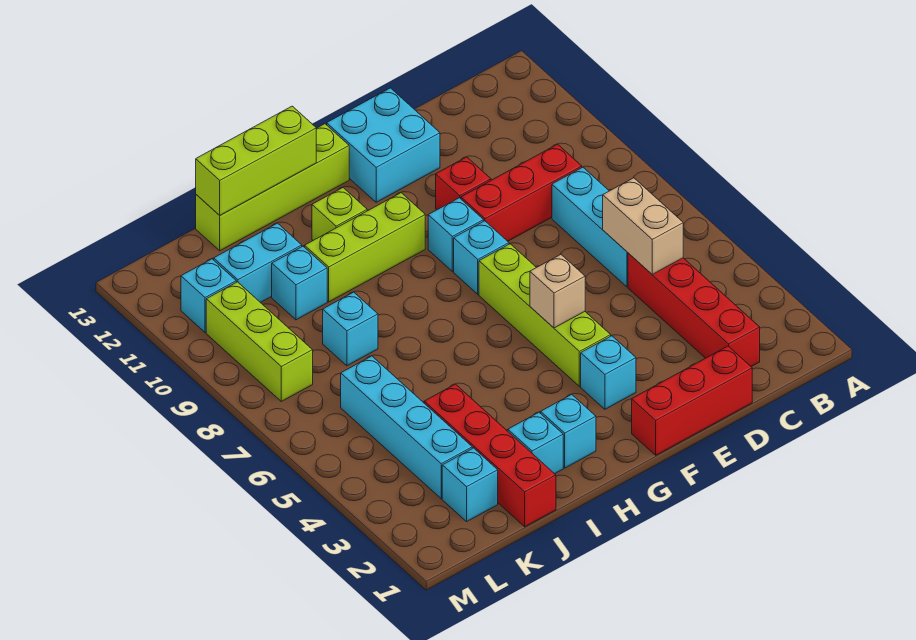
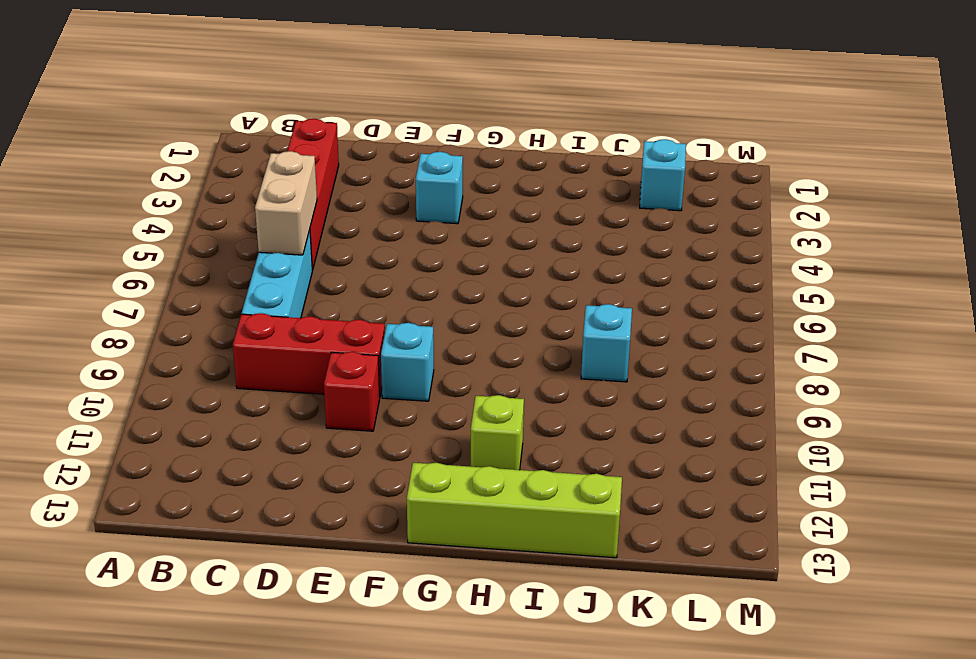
none -> red 1x3 brick [632,346,752,455]
none -> cyan 2x2 brick [327,88,440,202]
none -> lime 1x4 brick [479,244,611,386]

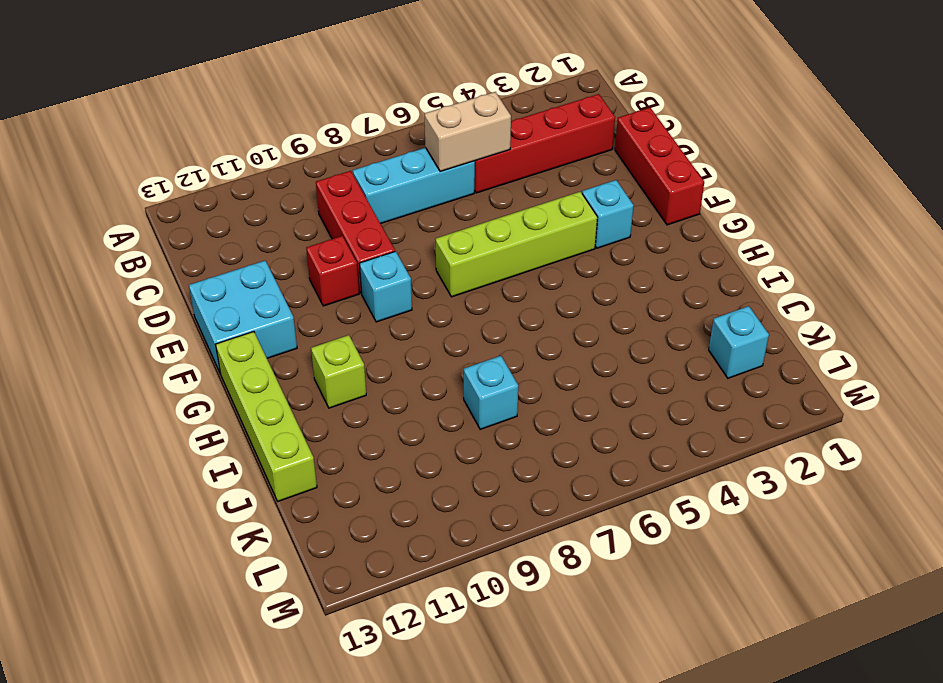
none -> cyan 1x1 brick [454,221,509,294]
none -> lime 1x3 brick [305,193,425,302]
none -> cyan 1x1 brick [541,394,596,468]

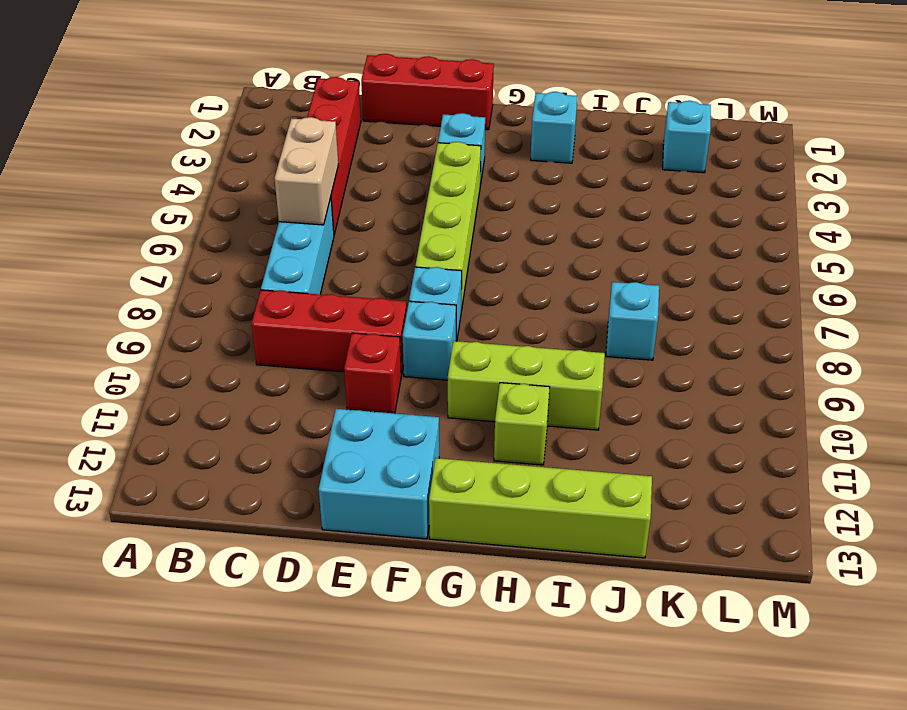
none -> cyan 1x1 brick [508,413,563,474]
none -> red 1x4 brick [424,384,556,527]
none -> cyan 1x1 brick [272,246,327,320]

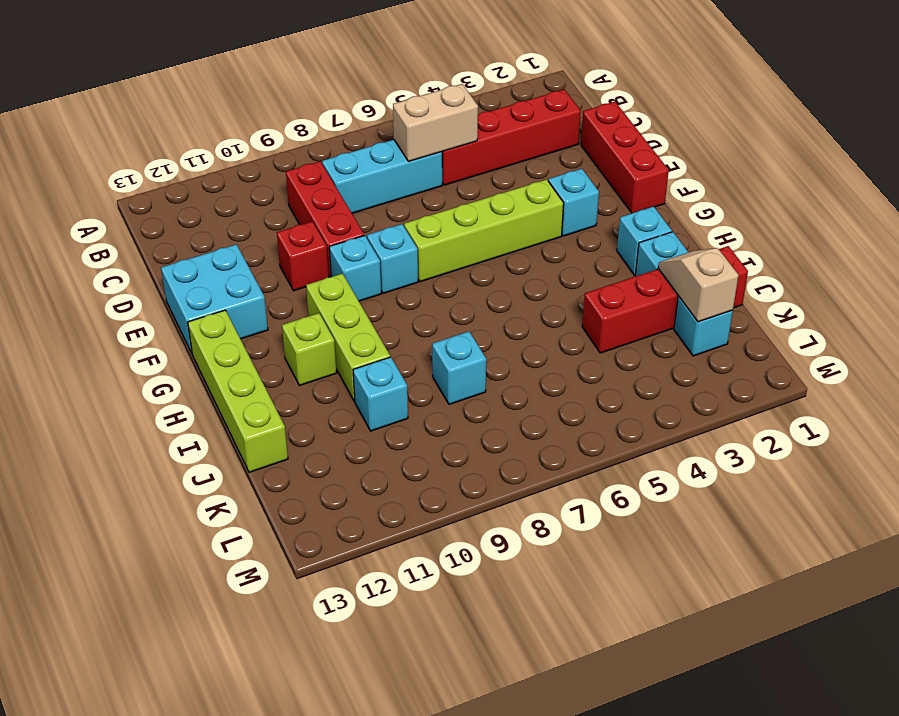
tan 1x2 slope [658,248,739,322] -> none
none -> cyan 1x2 brick [214,223,302,303]
none -> cyan 1x4 brick [341,356,472,499]
none -> lime 1x3 brick [206,282,313,401]

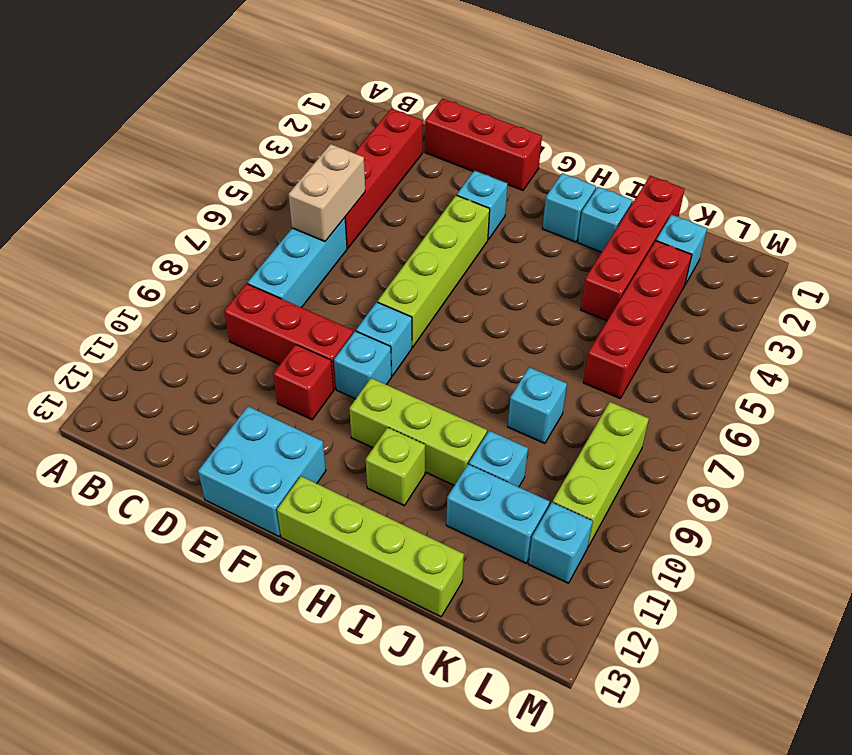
red 1x4 brick [583,241,692,398] -> cyan 1x4 brick [341,356,472,499]
none -> tan 1x1 brick [530,254,585,328]
none -> lime 1x3 brick [196,106,316,215]

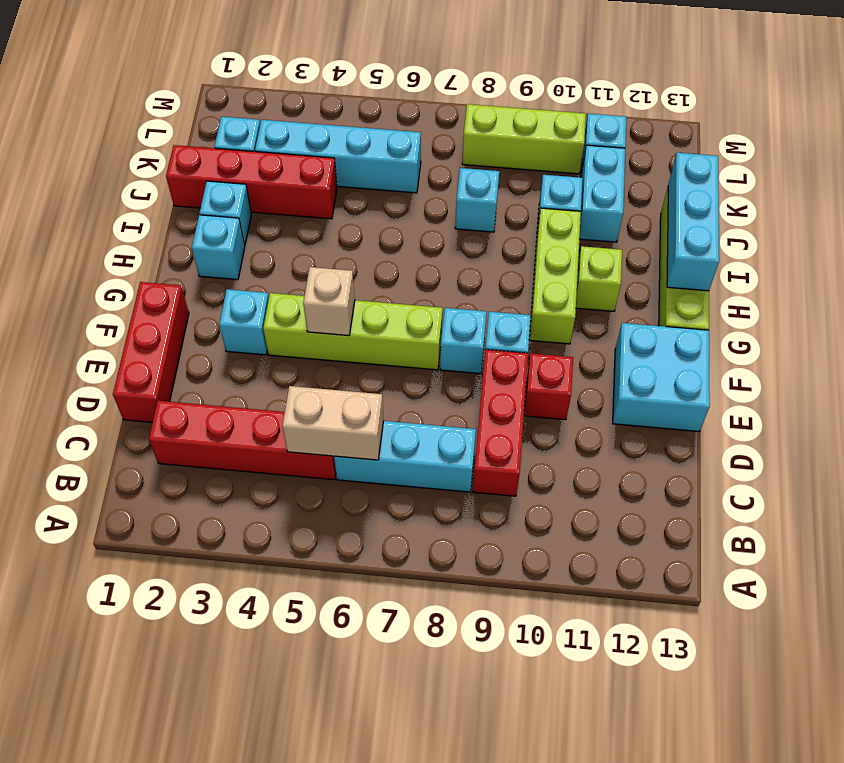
cyan 1x3 brick [667,153,719,291] -> lime 1x3 brick [196,106,316,215]

